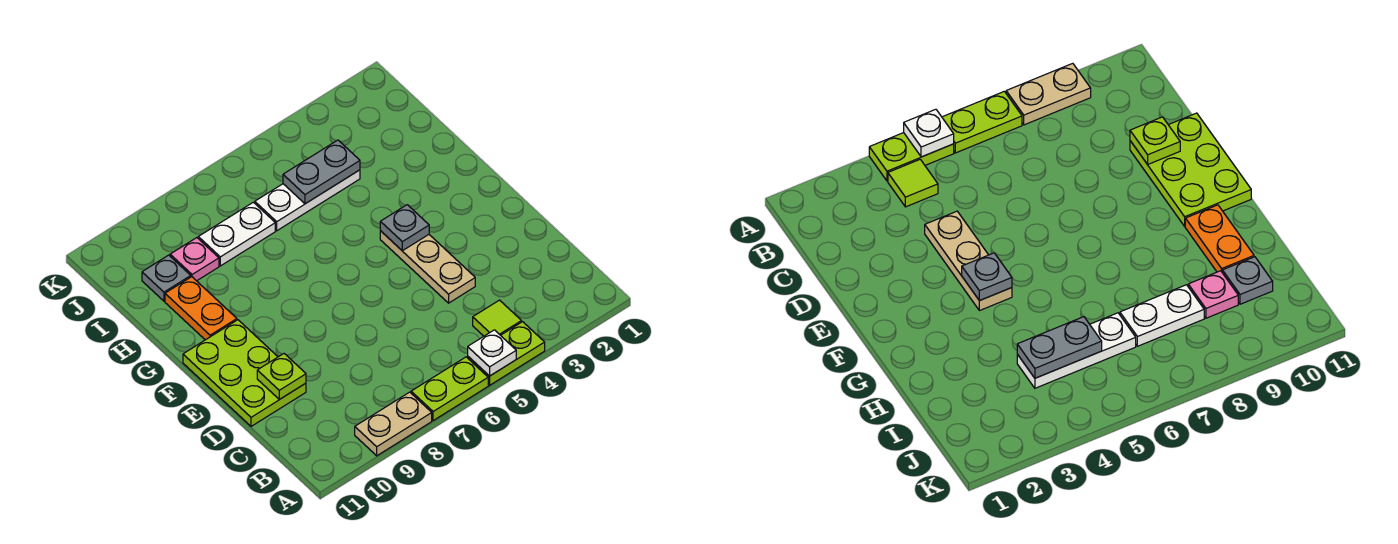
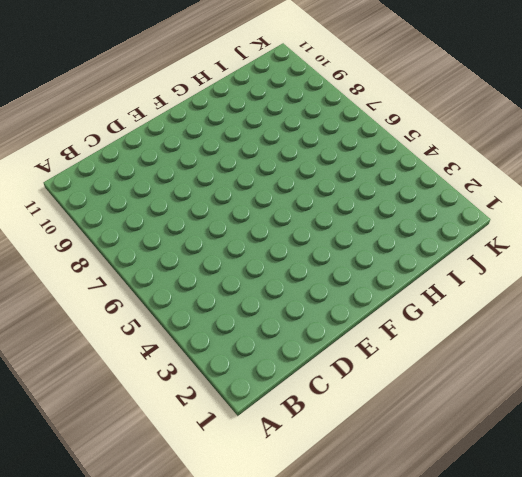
none -> lime 1x2 plate [468,322,545,385]
none -> lime 1x2 plate [411,357,488,421]
none -> tan 1x2 plate [355,392,432,456]

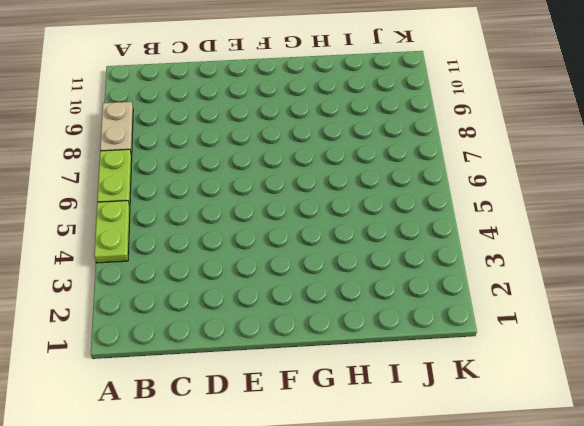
none -> lime 1x1 tile [473,300,522,336]
none -> tan 1x3 plate [380,231,475,303]
none -> lime 2x3 plate [183,320,306,426]

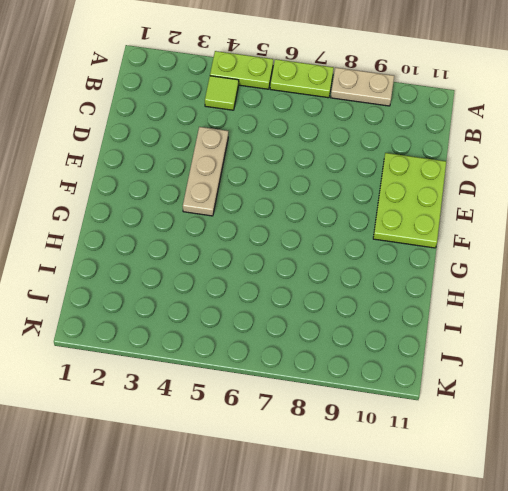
none -> orange 1x2 plate [165,277,237,340]
none -> white 1x3 plate [255,170,360,231]
none -> white 1x2 plate [198,202,275,266]

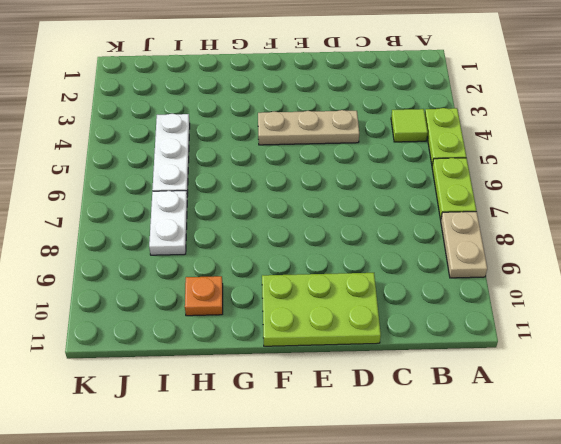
orange 1x1 plate [185,276,223,316] -> orange 1x2 plate [165,277,237,340]
none -> pink 1x1 plate [170,238,219,281]
none -> grey 1x1 plate [142,255,191,301]
none -> white 1x1 plate [468,330,516,376]

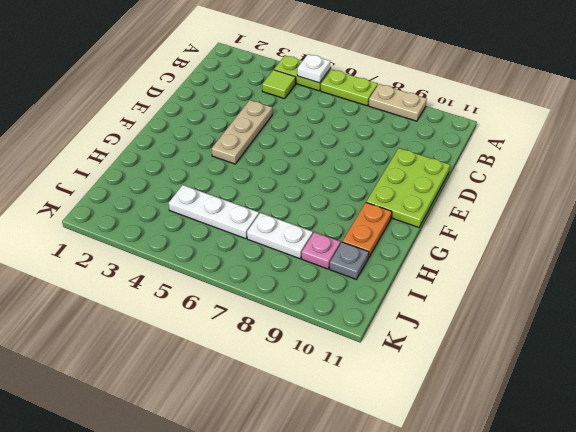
none -> lime 1x1 plate [257,354,306,399]
none -> grey 1x1 plate [380,205,429,251]
none -> grey 1x2 plate [283,140,360,204]

